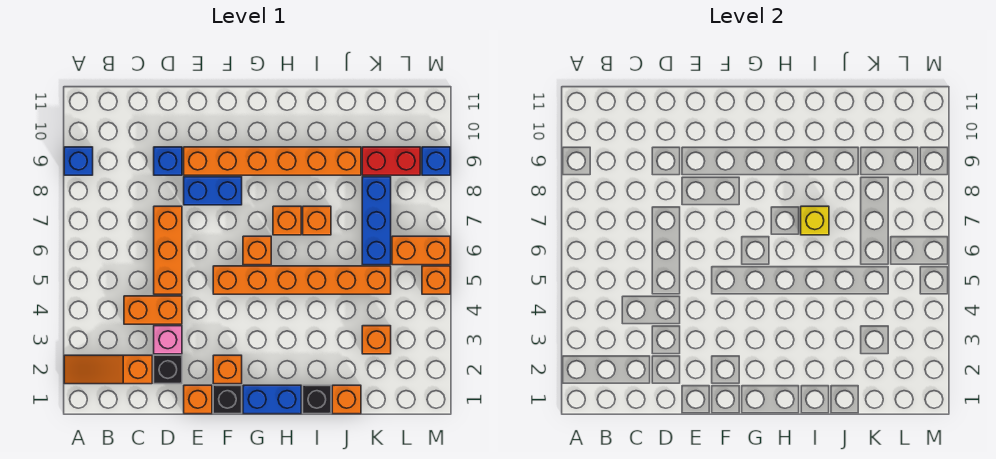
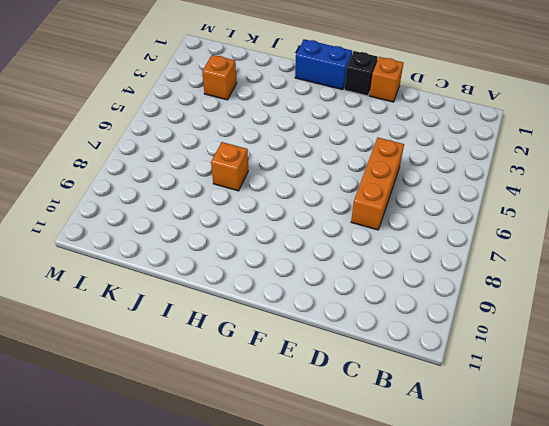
none -> orange 1x3 slope [64,355,152,384]
none -> blue 1x1 brick [64,147,93,175]
none -> orange 1x2 brick [124,296,182,324]

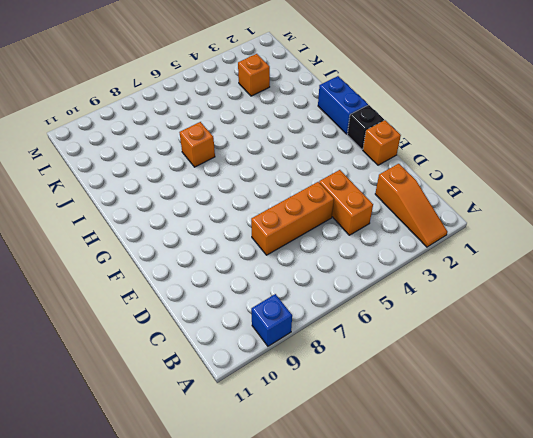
none -> black 1x1 brick [154,355,182,384]
none -> pink 1x1 brick [154,326,182,354]
none -> blue 1x1 brick [154,147,182,175]

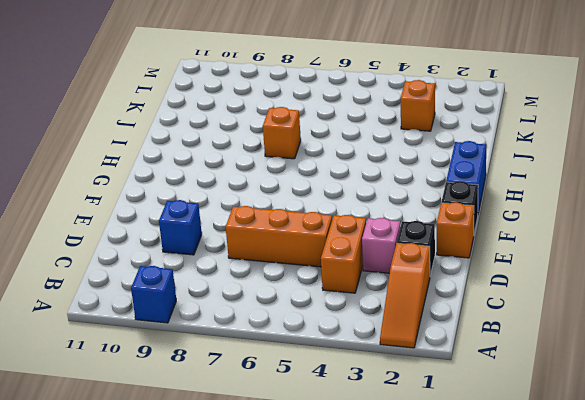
none -> blue 1x2 brick [184,177,242,205]
none -> orange 1x6 brick [184,147,361,175]
none -> orange 1x1 brick [213,355,242,384]

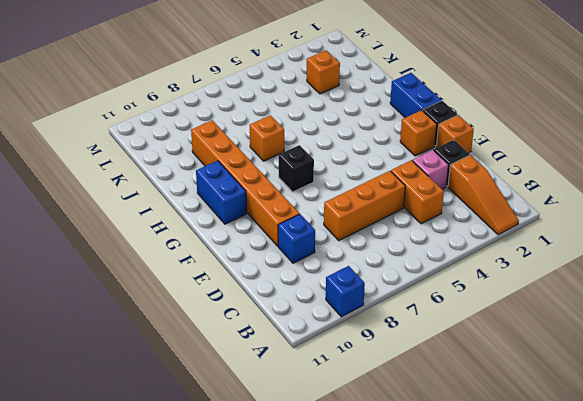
black 1x1 brick [279,145,314,192] -> black 1x1 brick moved to [303,385,331,414]
blue 1x2 brick [196,161,247,224] -> blue 1x2 brick moved to [184,177,242,205]
none -> orange 1x6 brick [213,266,391,294]
none -> orange 1x1 brick [243,236,271,265]
none -> orange 1x1 brick [273,206,301,235]

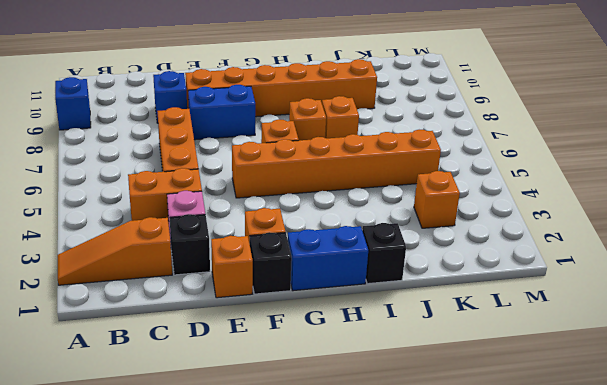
none -> orange 1x1 brick [332,385,361,414]
none -> blue 1x3 brick [362,177,391,265]
none -> red 1x2 brick [362,147,420,175]

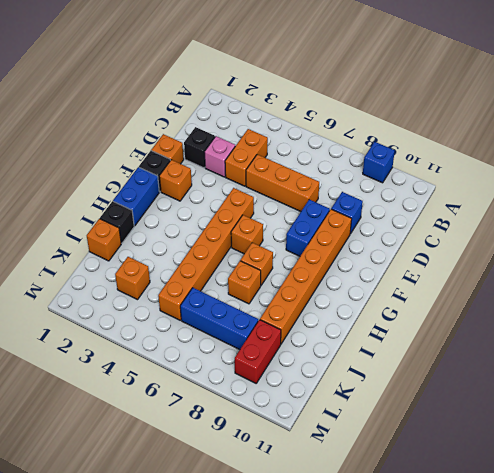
none -> orange 1x3 slope [64,355,152,384]
none -> orange 1x2 brick [392,236,450,265]
none -> orange 1x1 brick [422,266,450,294]

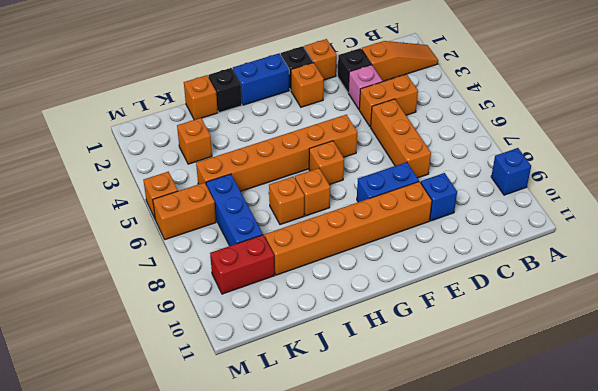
none -> blue 1x1 brick [422,147,450,175]
none -> yellow 1x1 brick [801,206,829,235]

